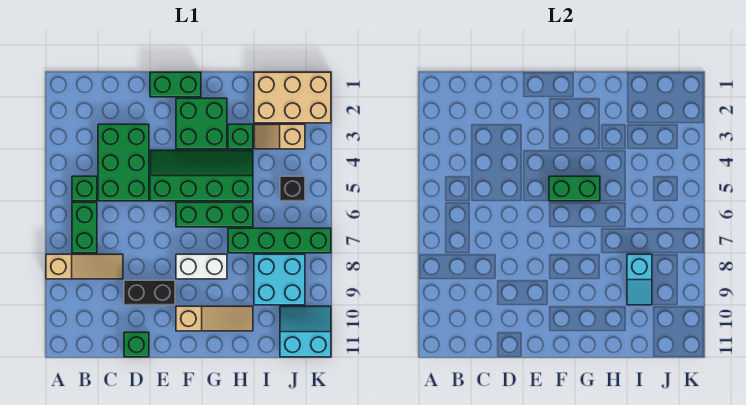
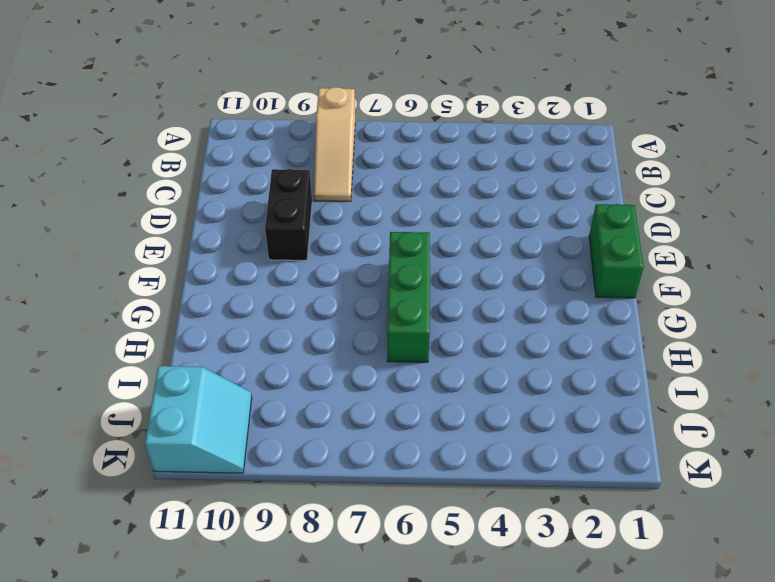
none -> green 1x1 brick [72,176,97,201]
none -> green 1x2 brick [72,202,97,253]
none -> green 2x3 brick [98,124,149,201]

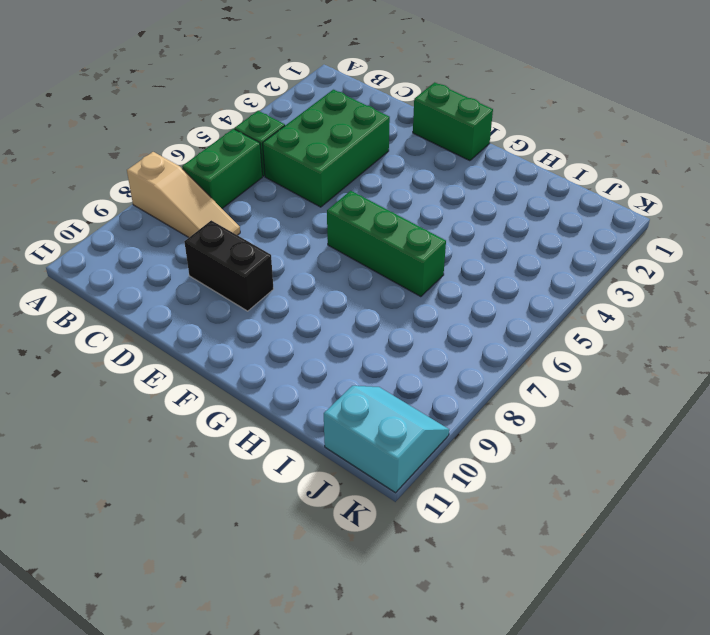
none -> green 1x1 brick [124,332,149,357]
none -> green 2x4 slope [150,150,253,201]
none -> green 2x2 brick [176,98,227,149]

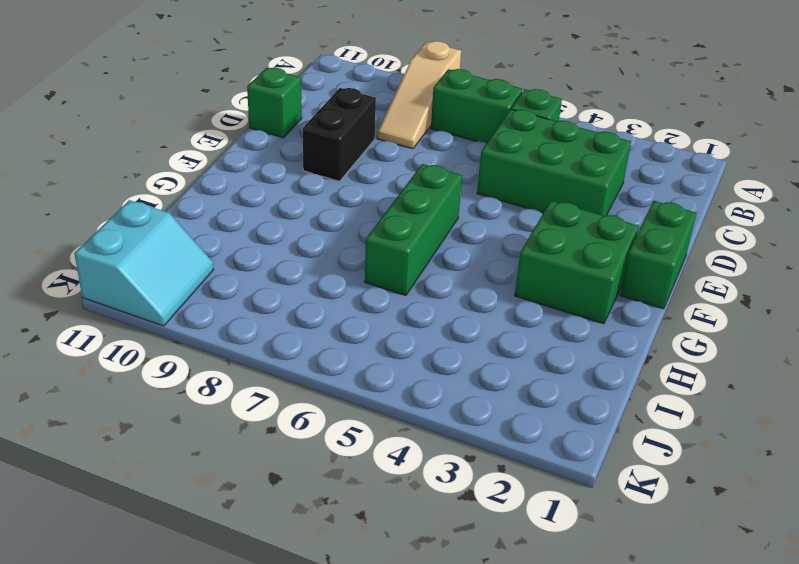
none -> green 2x4 slope [150,150,253,201]
none -> white 1x2 brick [176,254,227,279]
none -> tan 1x3 slope [176,306,253,331]

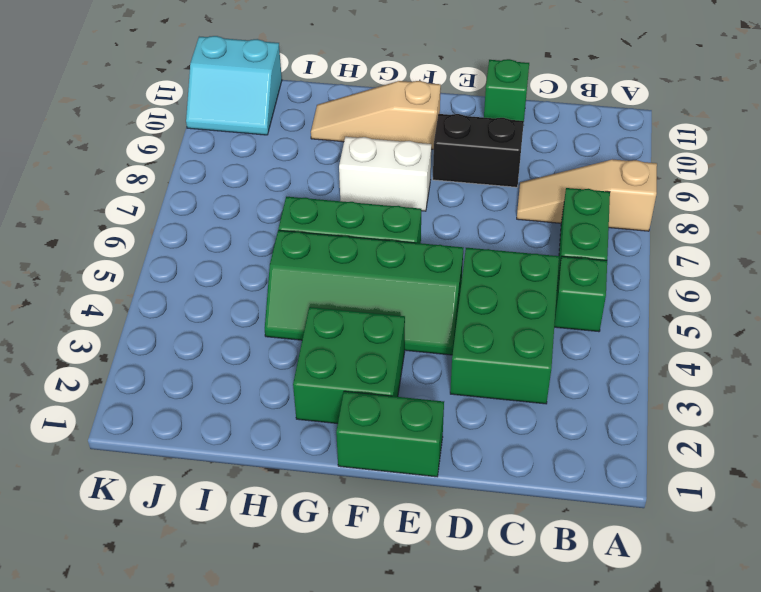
none -> green 1x1 brick [228,124,253,149]
none -> green 1x4 brick [228,228,331,253]
none -> tan 2x3 brick [254,72,331,123]

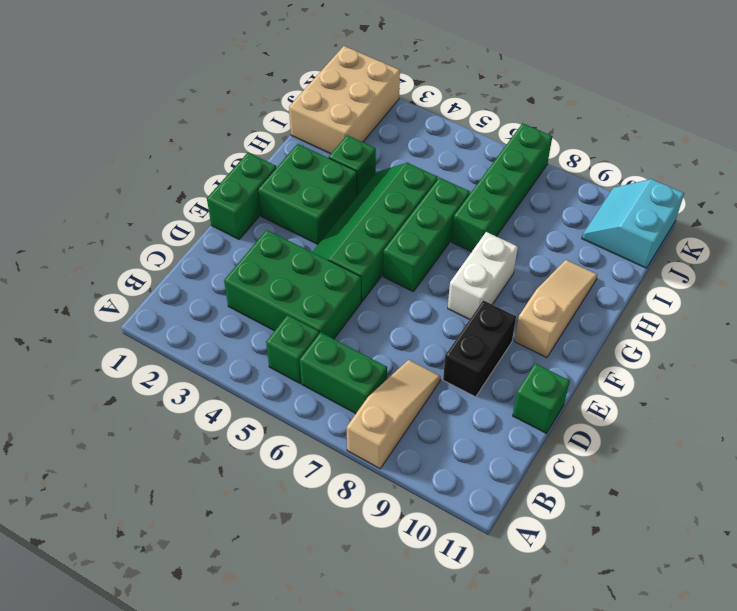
none -> tan 1x2 slope [254,124,305,149]
none -> cyan 2x2 brick [254,254,305,305]
none -> black 1x1 brick [280,176,305,201]

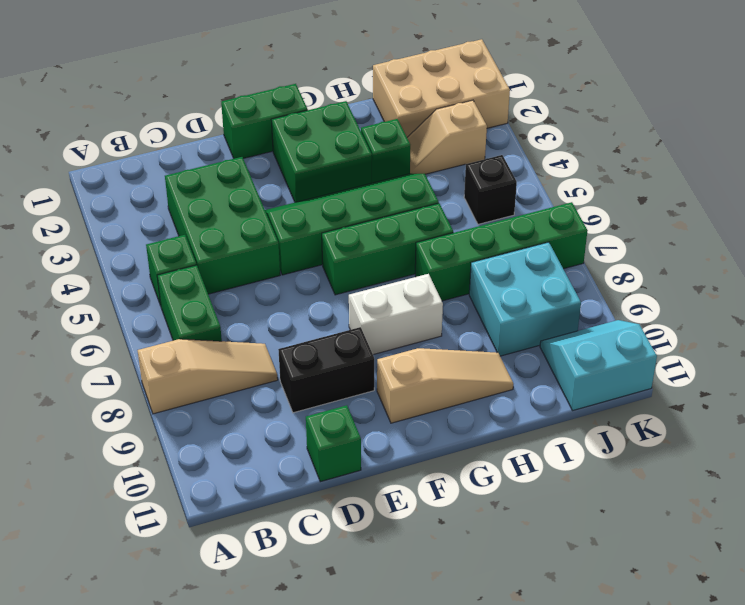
none -> green 1x2 brick [549,176,600,201]
none -> cyan 1x2 slope [627,254,652,305]

